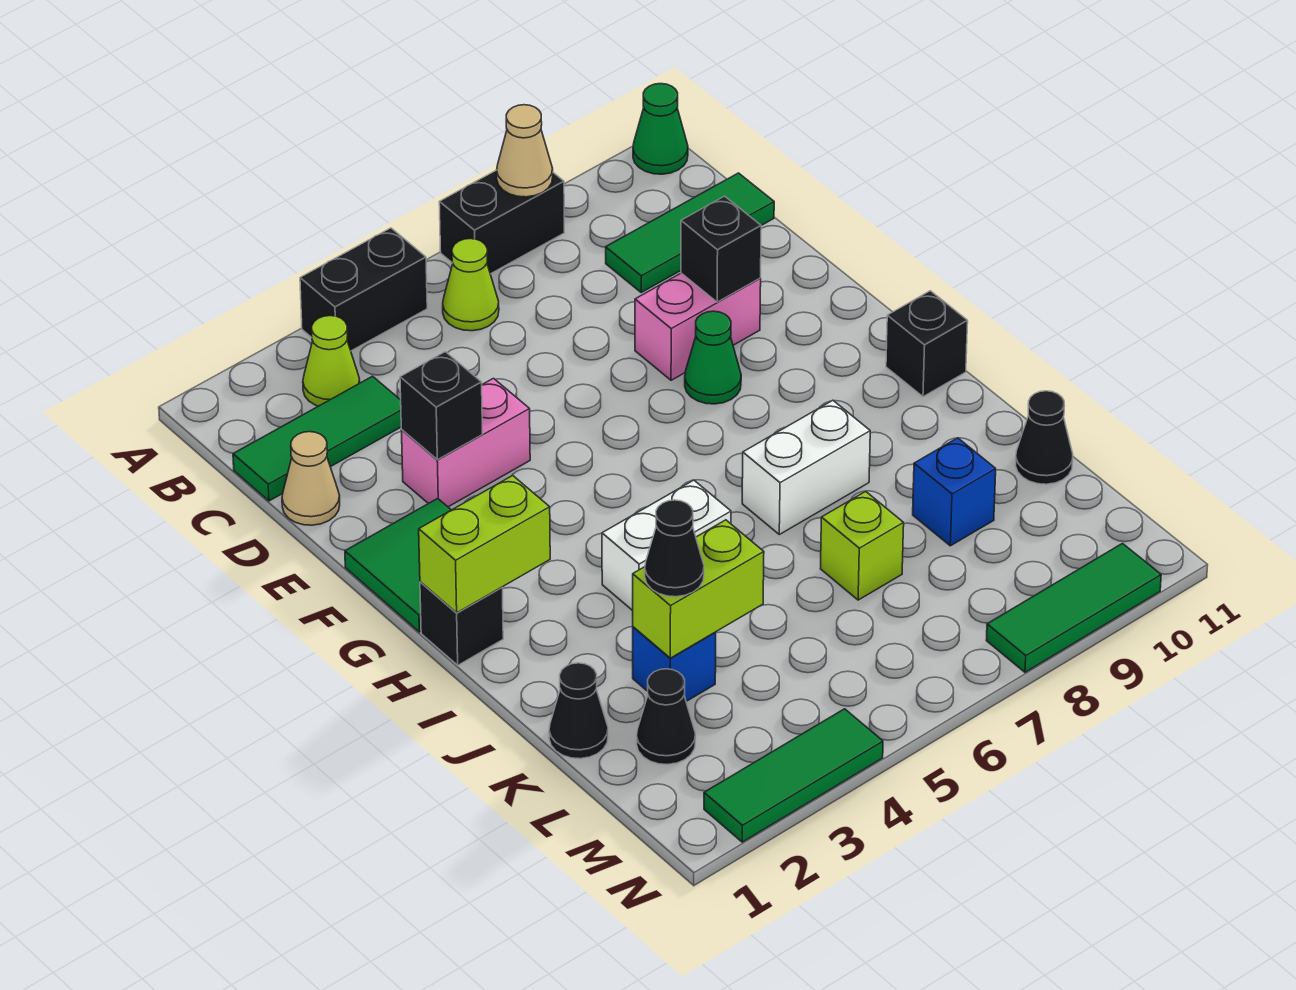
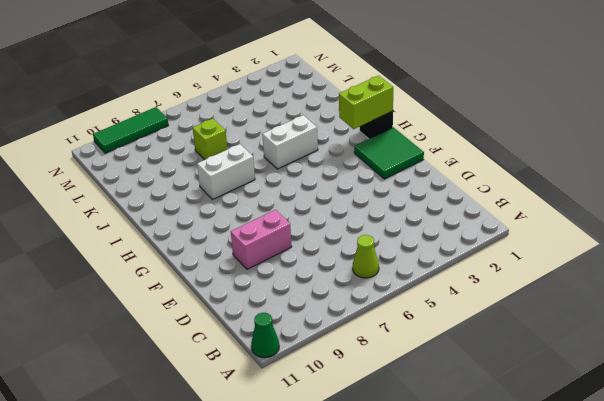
none -> black 1x2 brick [300,228,427,351]
none -> black 1x2 brick [439,170,565,274]
none -> lime 1x1 cone [303,316,360,406]
none -> green 1x3 tile [233,376,401,501]

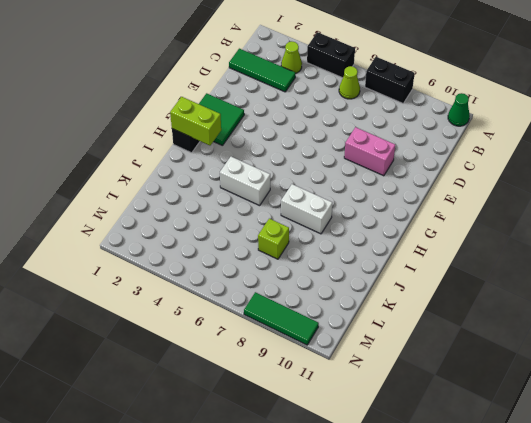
none -> green 1x3 tile [606,173,774,292]
none -> tan 1x1 cone [282,432,340,525]
none -> pink 1x2 brick [401,378,530,507]
none -> green 1x1 cone [685,311,741,404]

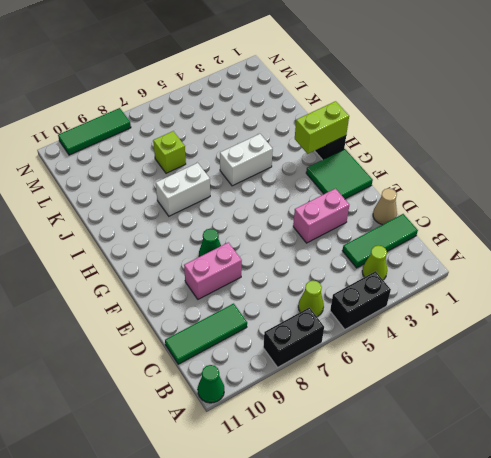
none -> black 1x1 brick [886,291,968,397]
none -> black 1x1 cone [549,663,608,759]
none -> blue 1x1 brick [633,627,716,701]
none -> blue 1x1 brick [913,438,996,546]

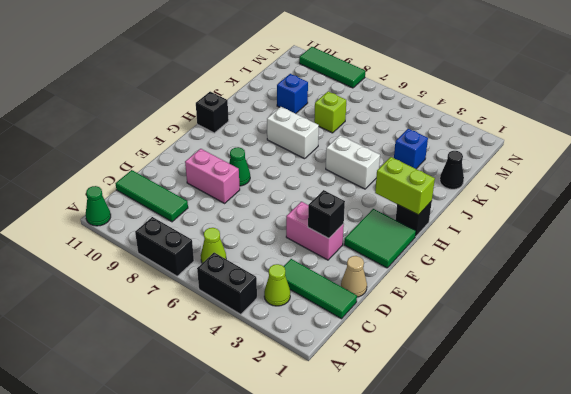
none -> black 1x1 cone [1015,391,1073,484]
none -> black 1x1 cone [637,669,696,764]
none -> green 1x3 tile [704,709,883,842]
none -> tan 1x1 cone [497,105,553,197]

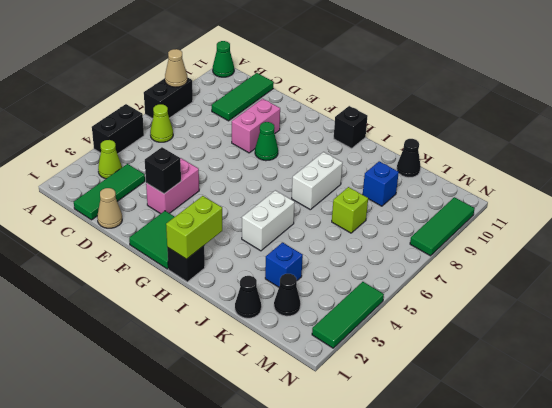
none -> black 1x1 brick [681,196,761,302]
none -> lime 1x2 brick [633,520,764,658]
none -> black 1x1 cone [645,500,704,597]

